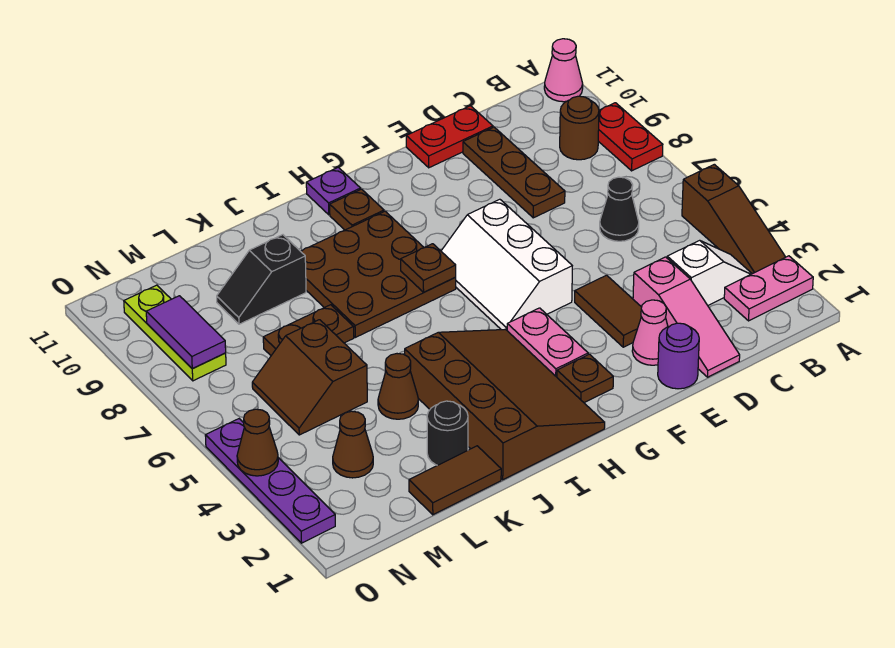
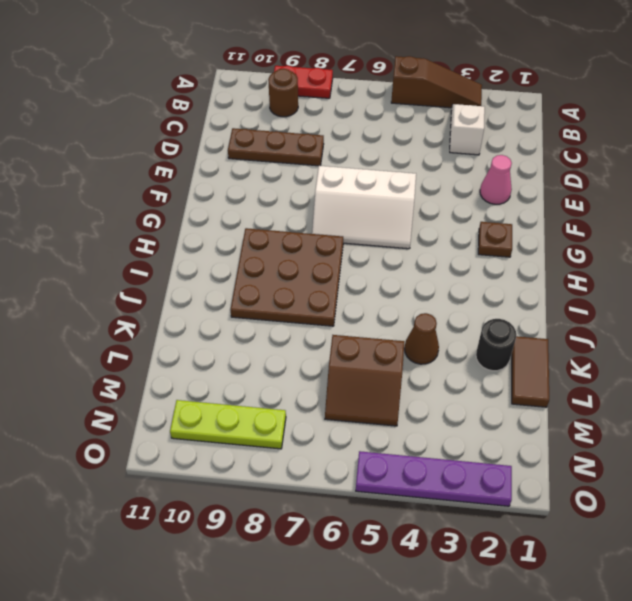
none -> pink 1x2 plate [724,256,813,321]
none -> pink 1x1 cone [544,39,583,102]
none -> black 1x1 cone [600,177,639,241]
none -> pink 1x3 slope [633,257,740,377]

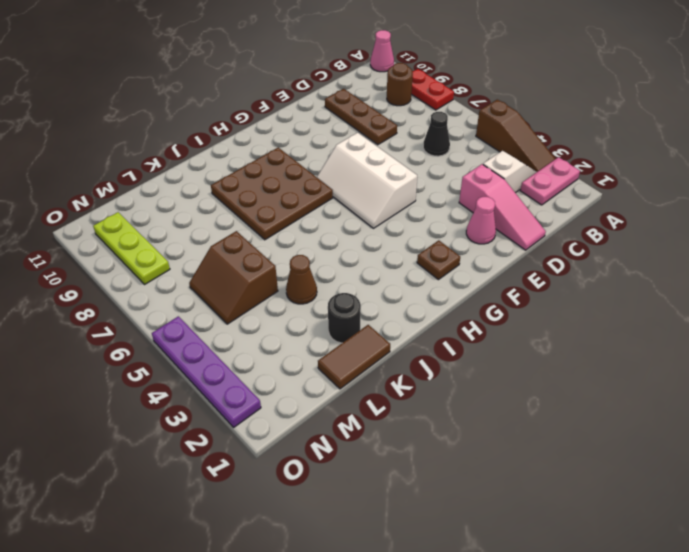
none -> red 1x2 plate [406,106,493,168]
none -> purple 1x1 round brick [658,323,699,389]
none -> brown 1x2 tile [575,275,642,347]
none -> pink 1x2 plate [507,308,588,377]

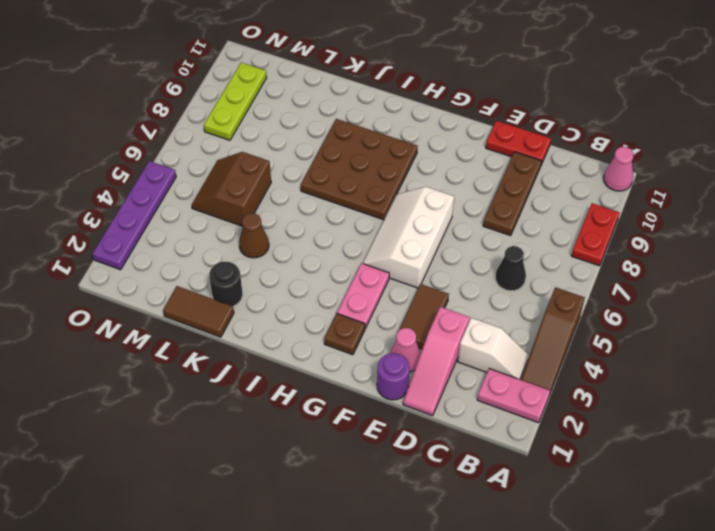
none -> brown 1x1 round brick [560,96,599,160]
none -> brown 3x4 slope [405,329,605,480]
none -> brown 1x1 plate [330,189,384,230]
none -> purple 1x1 plate [306,167,361,215]

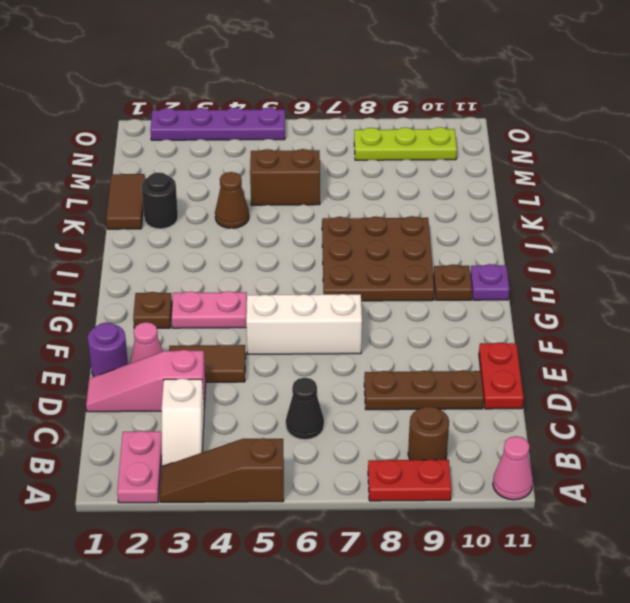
none -> brown 3x4 slope [405,329,605,480]
none -> brown 1x2 plate [263,305,354,355]
none -> black 1x2 slope [217,235,306,324]
none -> brown 1x1 cone [333,411,373,478]

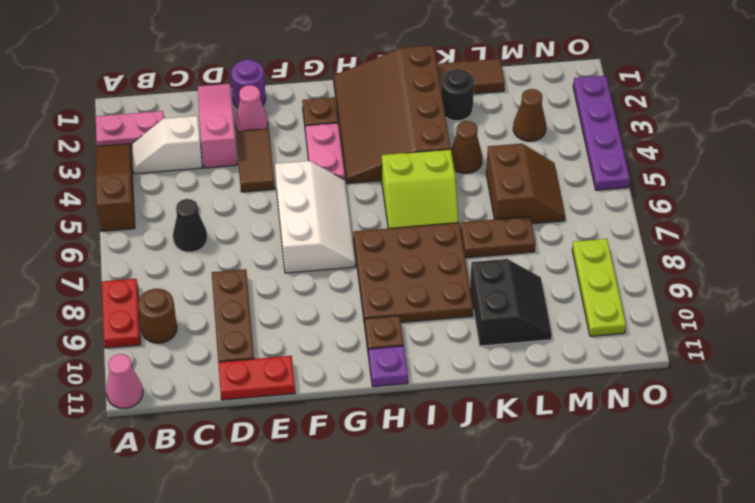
lime 2x2 slope [382,149,459,228] -> none
black 2x2 slope [470,259,552,346] -> black 1x2 slope [217,235,306,324]
none -> brown 1x1 plate [401,244,456,292]
none -> purple 1x2 tile [146,296,226,369]
none -> brown 1x1 cone [237,409,278,476]

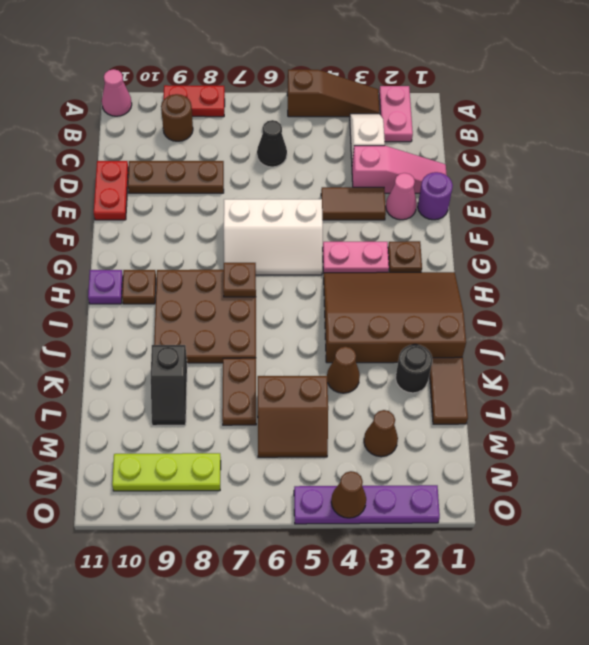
none -> purple 1x2 tile [146,296,226,369]

